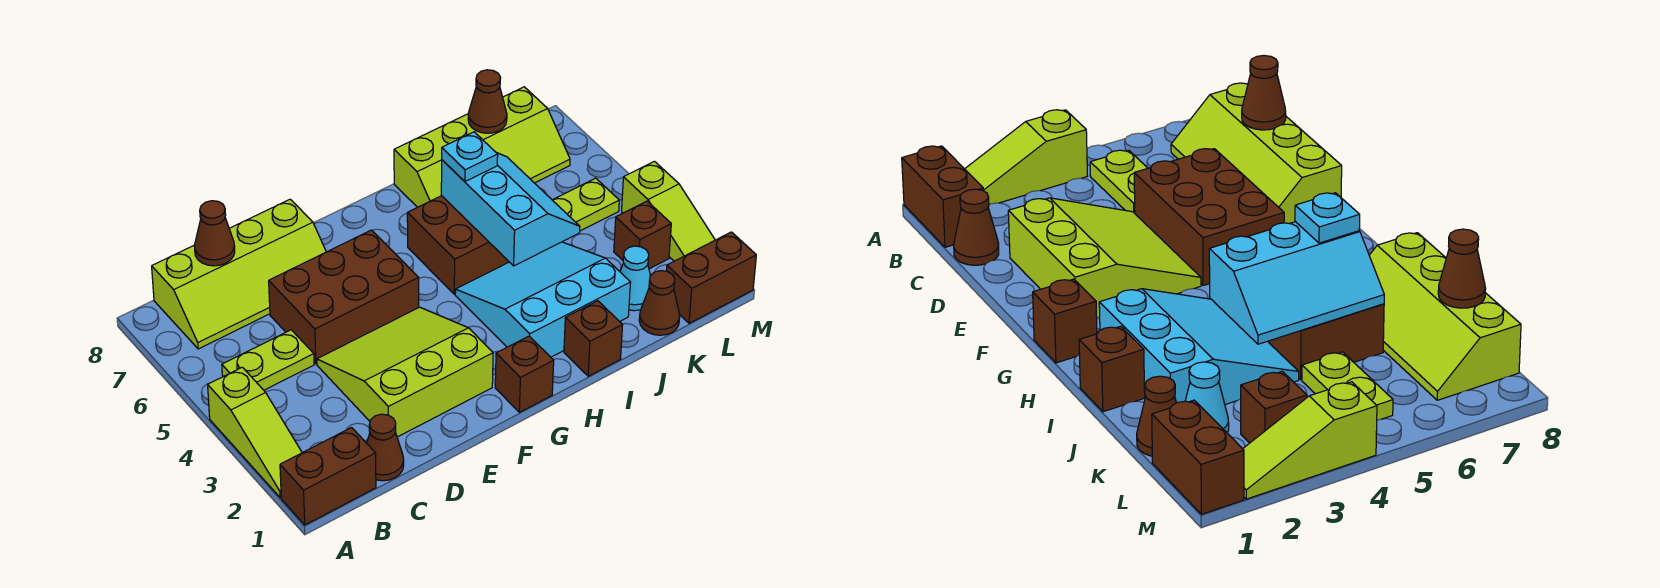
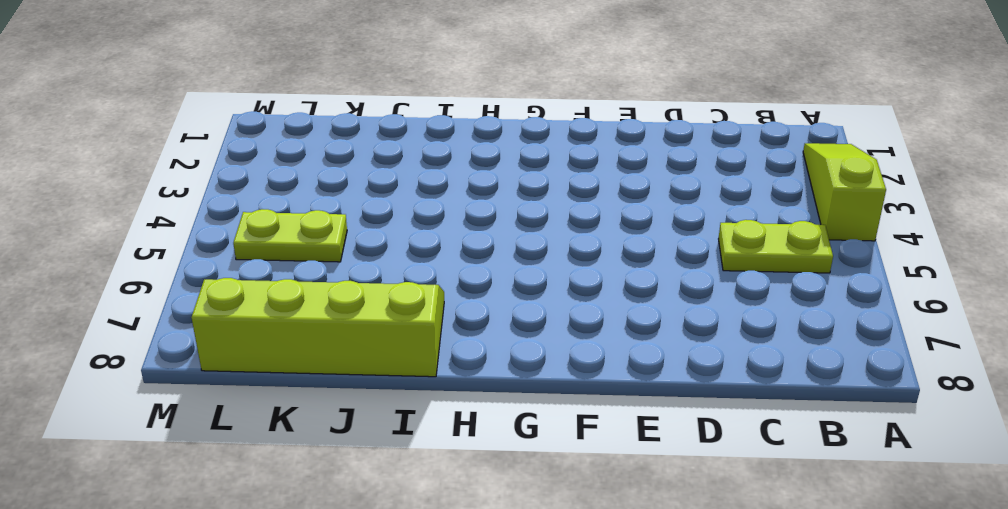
none -> brown 1x2 brick [280,428,376,525]
none -> lime 2x4 slope [152,199,326,349]
none -> brown 1x1 cone [367,414,404,481]

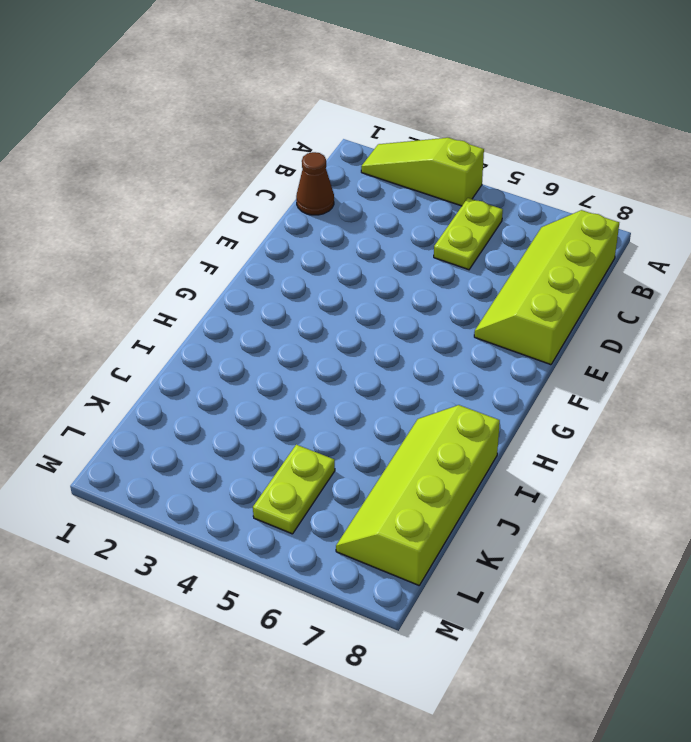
none -> brown 1x2 brick [280,428,376,525]
none -> lime 3x3 slope [317,307,493,437]
none -> brown 2x3 brick [269,230,419,364]

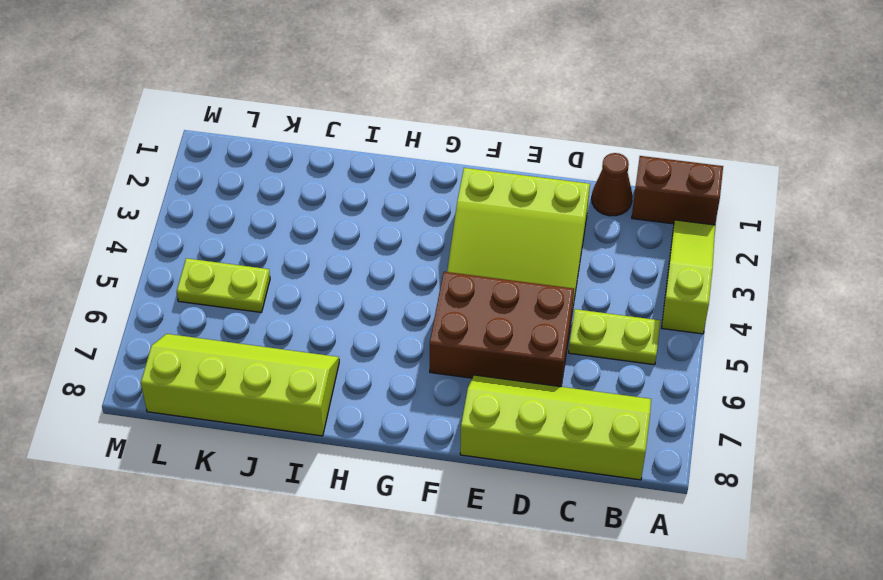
none -> brown 1x1 brick [495,336,554,412]
none -> cyan 3x3 slope [455,242,630,357]
none -> brown 2x3 brick [407,196,509,294]

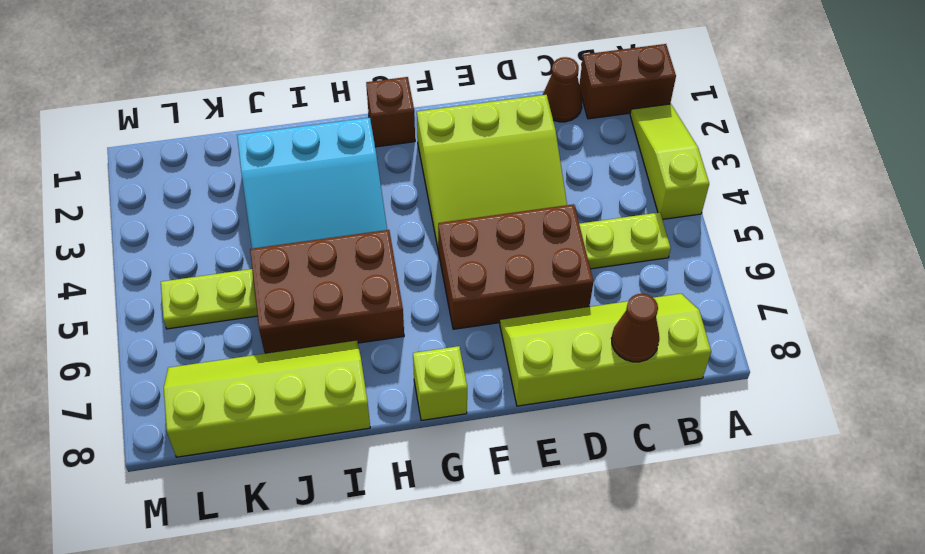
lime 1x1 brick [413,346,467,421] -> none
none -> brown 1x1 brick [564,301,623,376]
none -> brown 1x1 cone [639,271,680,335]
none -> cyan 1x1 cone [620,246,650,311]

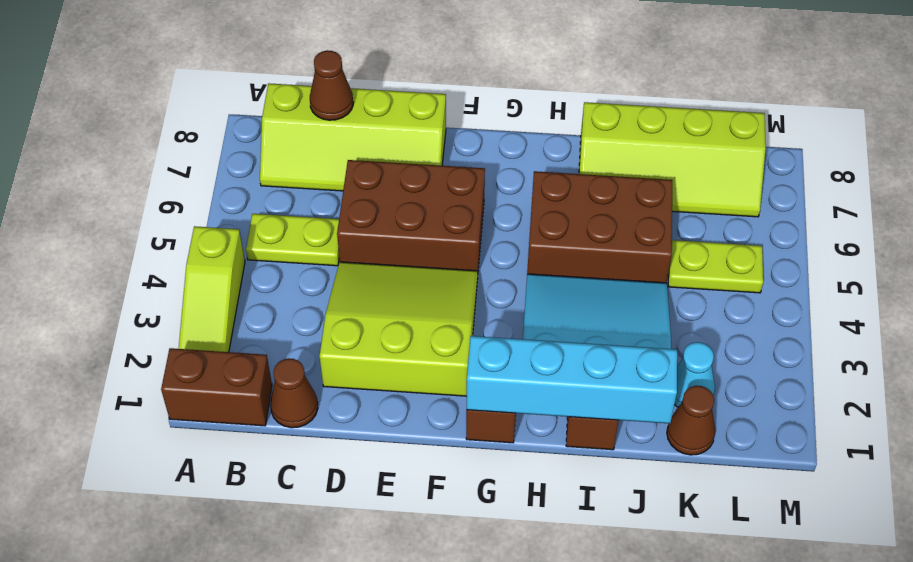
cyan 1x4 brick [467,336,677,424] -> none
none -> brown 1x2 brick [667,232,756,323]
none -> brown 1x1 brick [614,201,671,269]
none -> lime 1x3 slope [622,161,715,261]

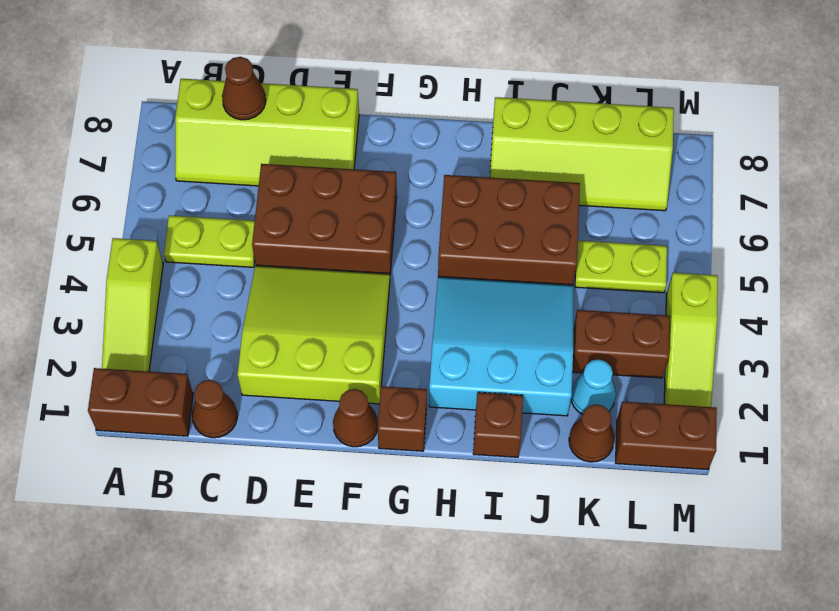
brown 1x1 cone [333,389,378,447] -> brown 1x1 cone moved to [468,70,507,133]
brown 1x2 brick [572,310,670,378] -> brown 1x1 brick [614,201,671,269]
none -> cyan 2x3 slope [441,153,580,266]
none -> cyan 1x1 plate [442,132,498,181]

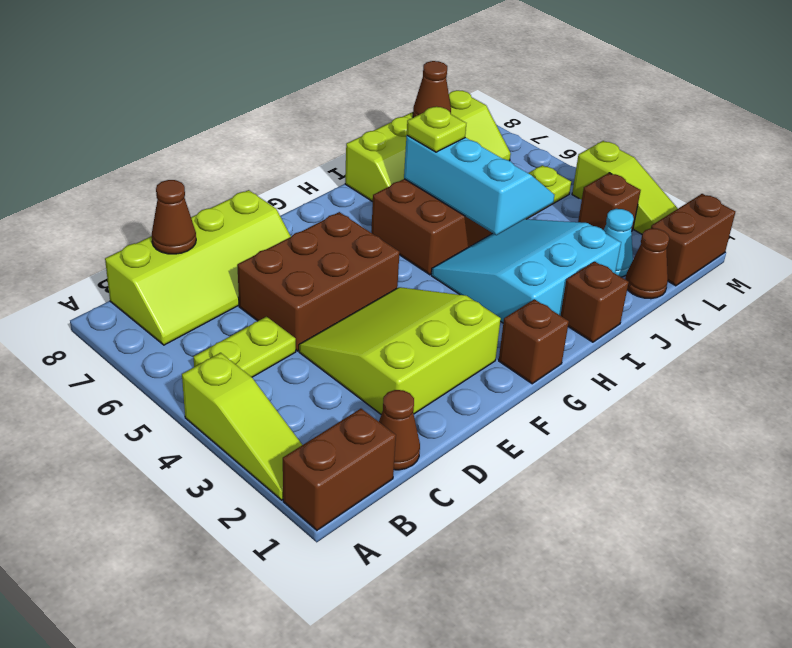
lime 1x1 plate [407,106,466,152] -> cyan 1x1 plate [442,132,498,181]

